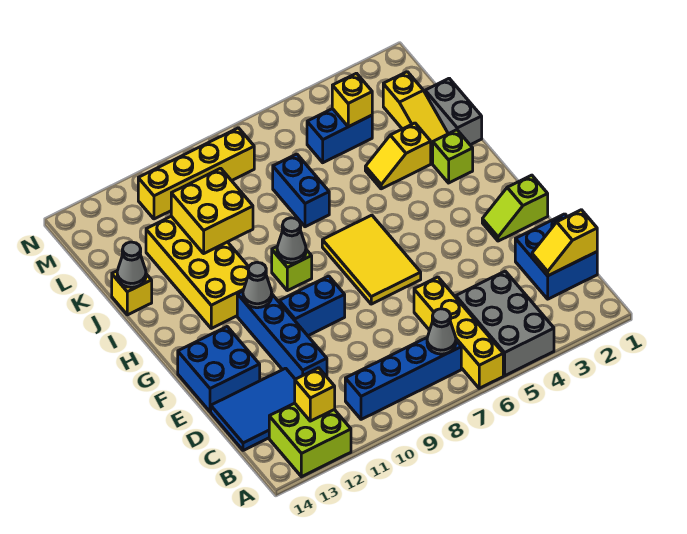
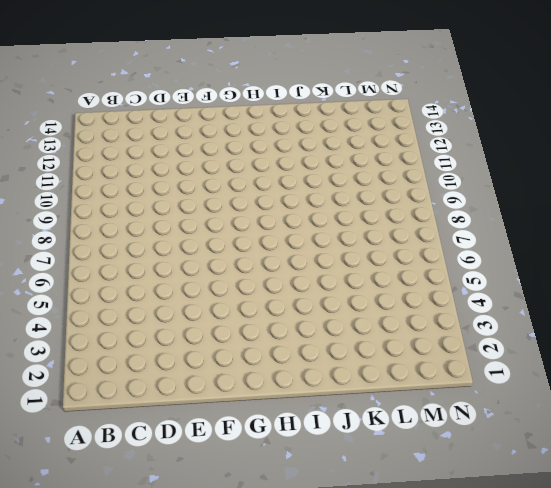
none -> grey 2x3 brick [456,271,554,376]
none -> yellow 1x4 brick [414,277,503,388]
none -> lime 2x2 brick [269,403,351,477]

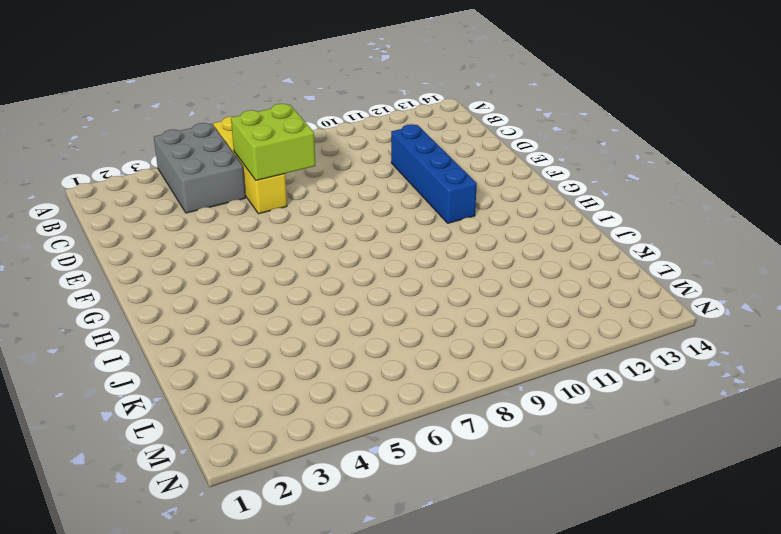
lime 2x2 brick [231,104,315,181] -> lime 2x2 brick moved to [269,403,351,477]
none -> blue 1x4 brick [345,338,461,419]
none -> blue 2x2 brick [515,214,597,299]
none -> blue 2x3 tile [211,368,295,450]

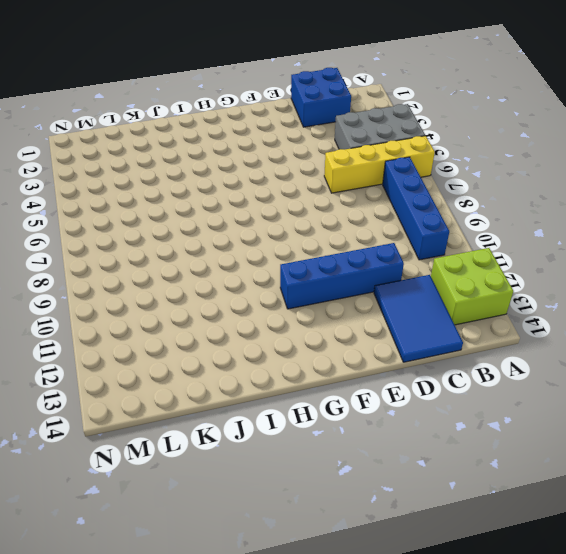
none -> blue 2x2 brick [178,327,260,412]
none -> lime 1x2 slope [482,175,548,241]
none -> yellow 2x3 tile [322,215,421,304]

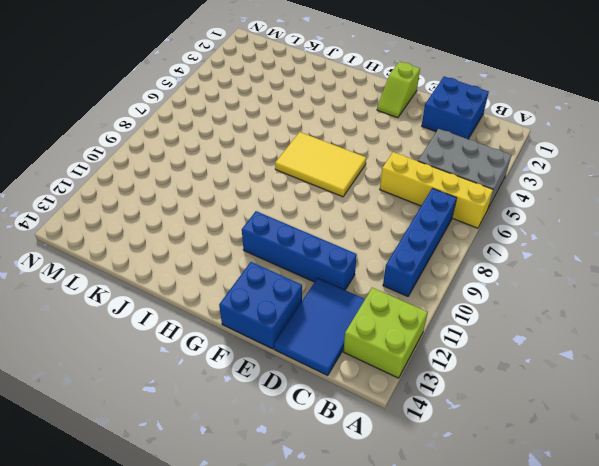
none -> blue 1x2 brick [279,276,345,336]
none -> lime 1x1 brick [272,247,312,291]
none -> yellow 2x4 brick [146,216,249,328]

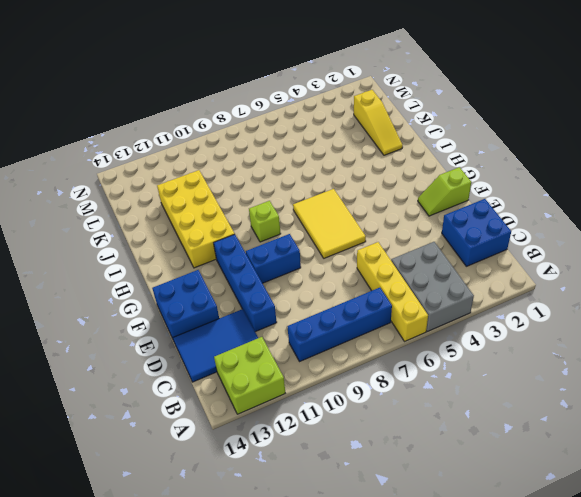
none -> lime 1x1 brick [433,130,473,183]
none -> grey 1x2 brick [425,78,482,145]
none -> yellow 1x2 slope [365,123,431,189]

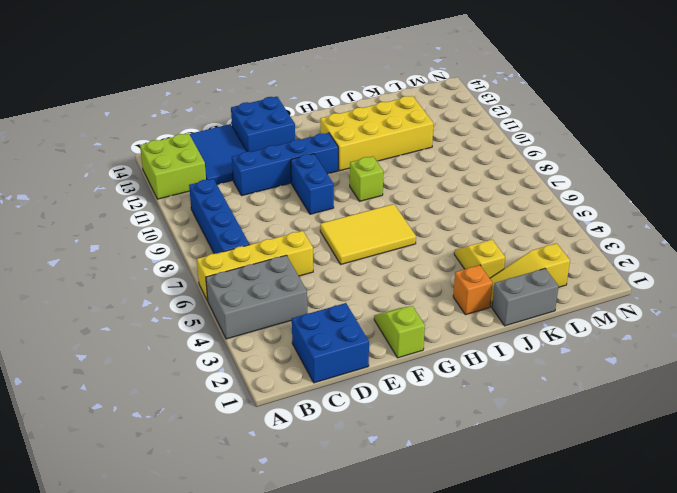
orange 1x1 brick [453,265,492,315] -> lime 1x1 brick [433,130,473,183]
none -> blue 1x2 brick [273,154,329,227]
none -> yellow 1x1 brick [112,271,152,315]
none -> blue 1x2 brick [307,109,372,163]

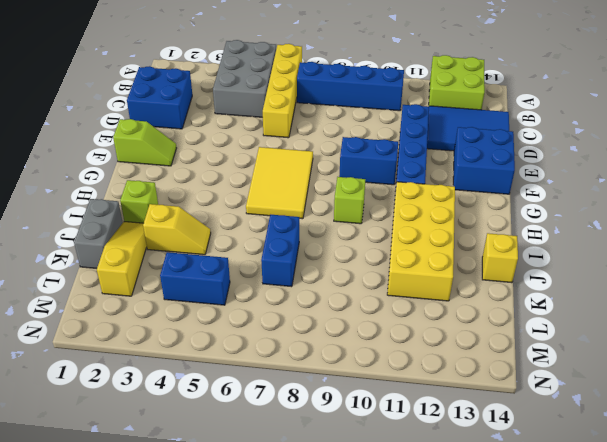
none -> yellow 1x4 brick [138,128,254,219]
none -> grey 1x1 cone [427,309,456,354]
none -> yellow 1x1 brick [295,368,335,421]

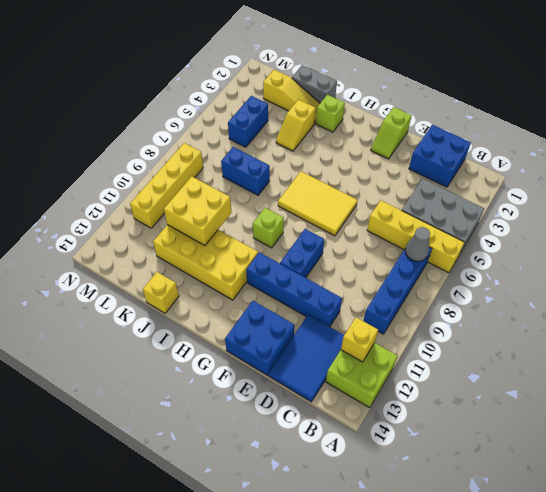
none -> yellow 1x2 slope [532,210,597,276]
none -> grey 1x1 cone [243,262,272,308]
none -> grey 1x1 cone [277,218,306,263]

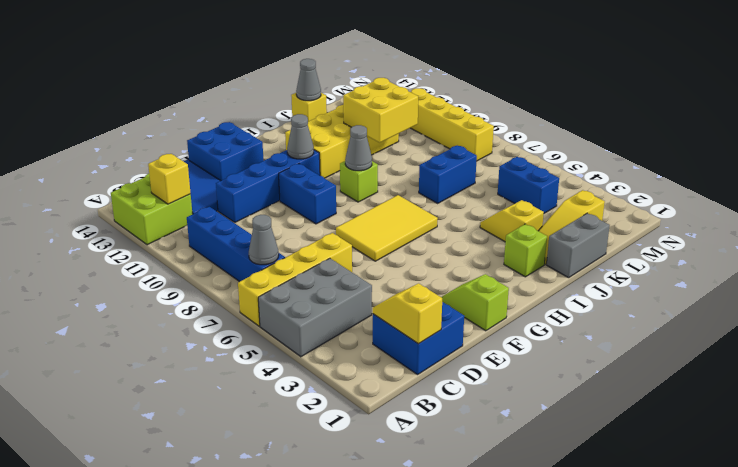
none -> yellow 1x1 brick [332,73,372,127]

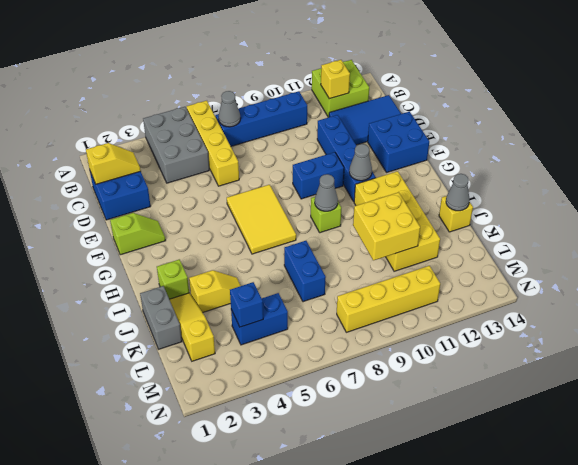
blue 1x1 brick [230,282,263,327] -> yellow 1x1 brick [332,73,372,127]

